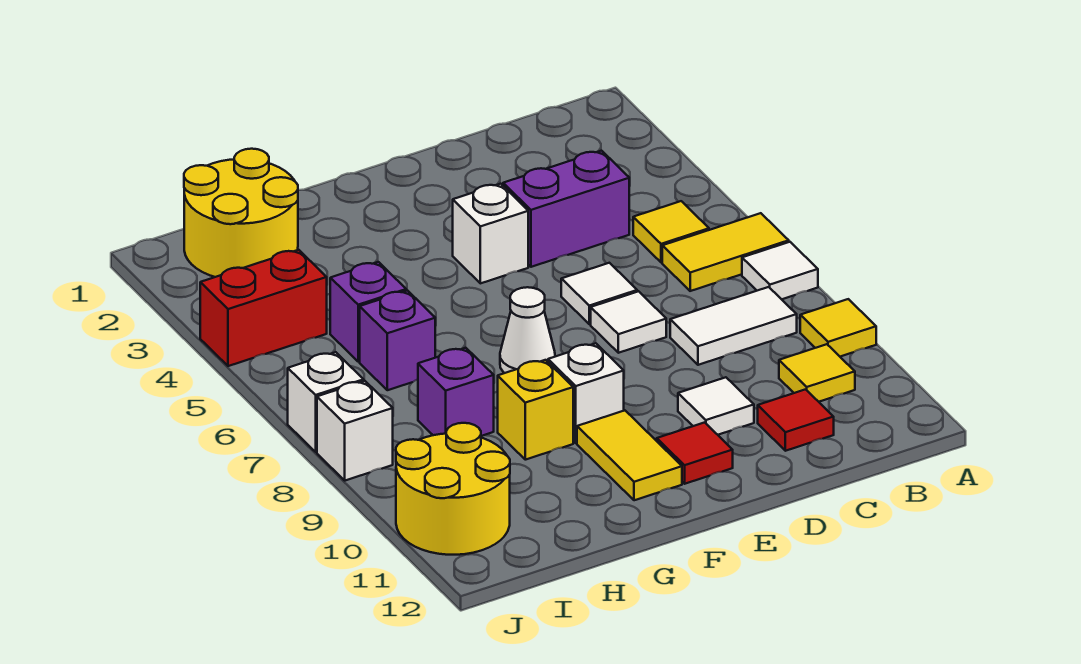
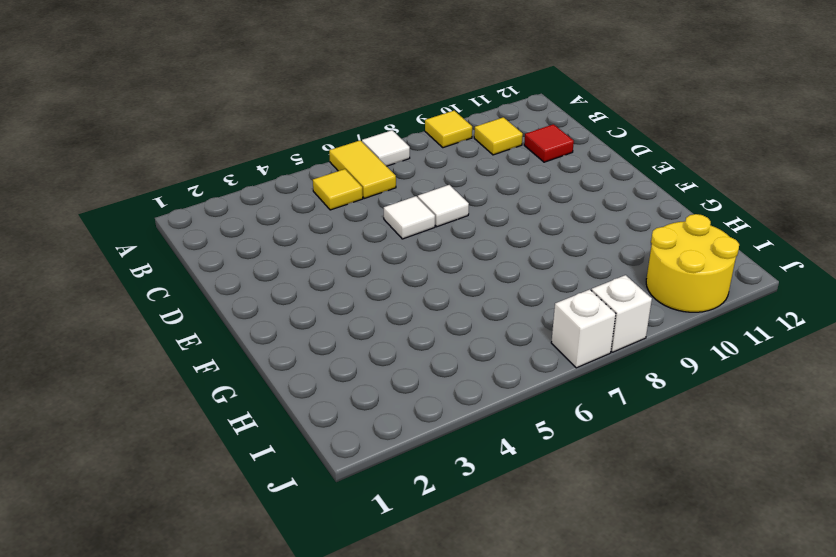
none -> white 1x2 tile [670,287,797,365]
none -> purple 1x2 brick [503,151,629,267]
none -> white 1x1 tile [678,377,754,435]

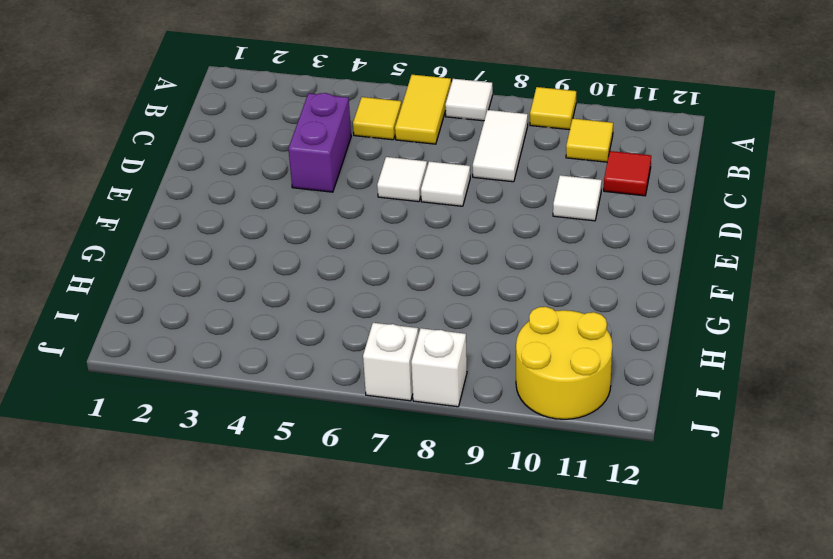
none -> white 1x1 brick [453,184,528,283]
none -> red 1x1 tile [657,422,733,484]
none -> white 1x1 cone [500,287,555,373]

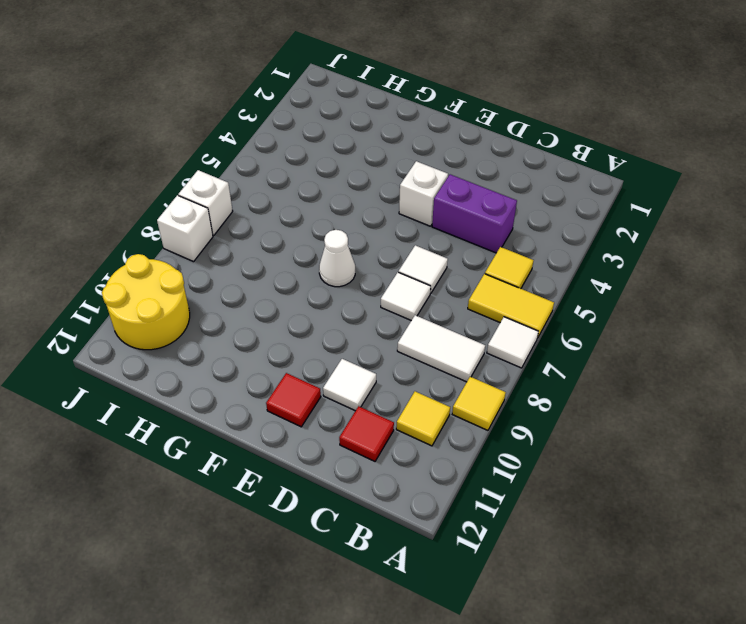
none -> white 1x1 brick [548,343,624,443]
none -> yellow 1x2 tile [577,411,682,500]
none -> yellow 1x1 brick [498,360,573,460]

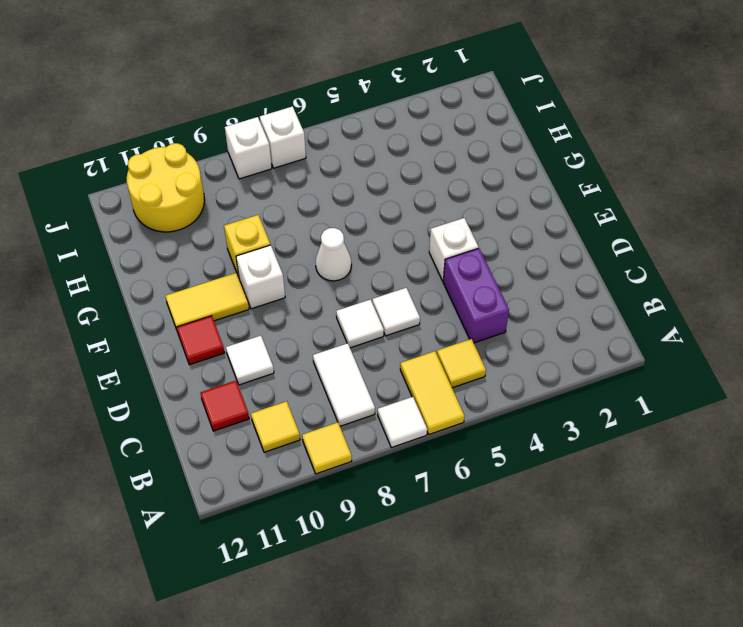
none -> yellow 2x2 round brick [184,149,298,277]
none -> purple 1x1 brick [330,262,406,362]
none -> purple 1x1 brick [360,291,435,390]

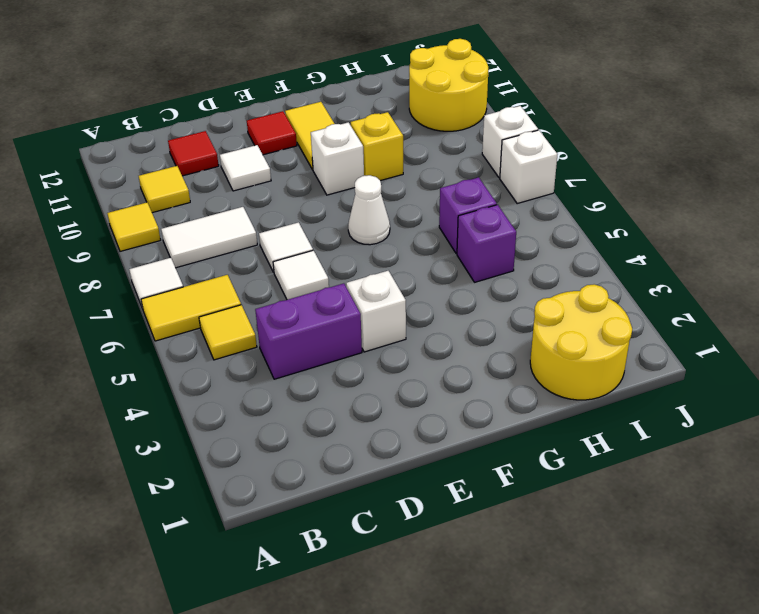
none -> purple 1x1 brick [418,348,494,436]
none -> red 1x2 brick [200,250,327,366]

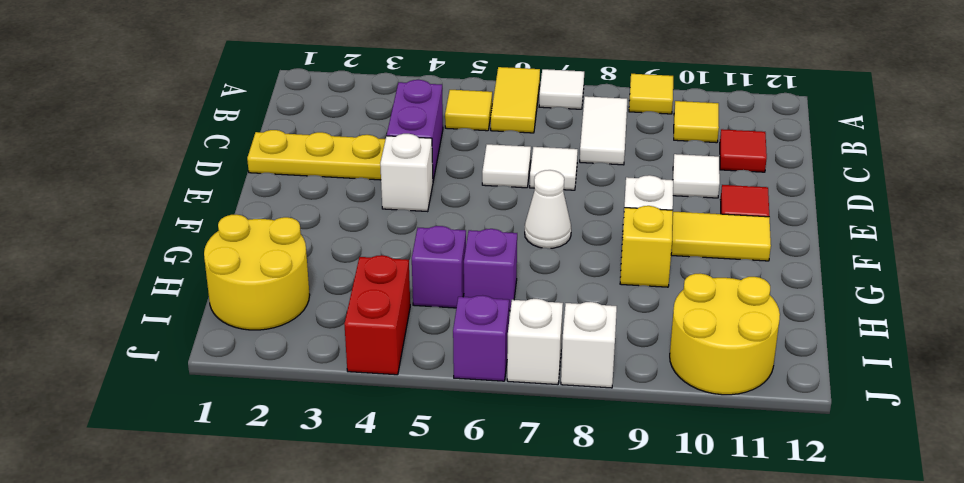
yellow 1x3 plate [247,130,386,180] -> none
purple 1x1 brick [453,295,509,381] -> purple 1x1 brick moved to [418,348,494,436]

